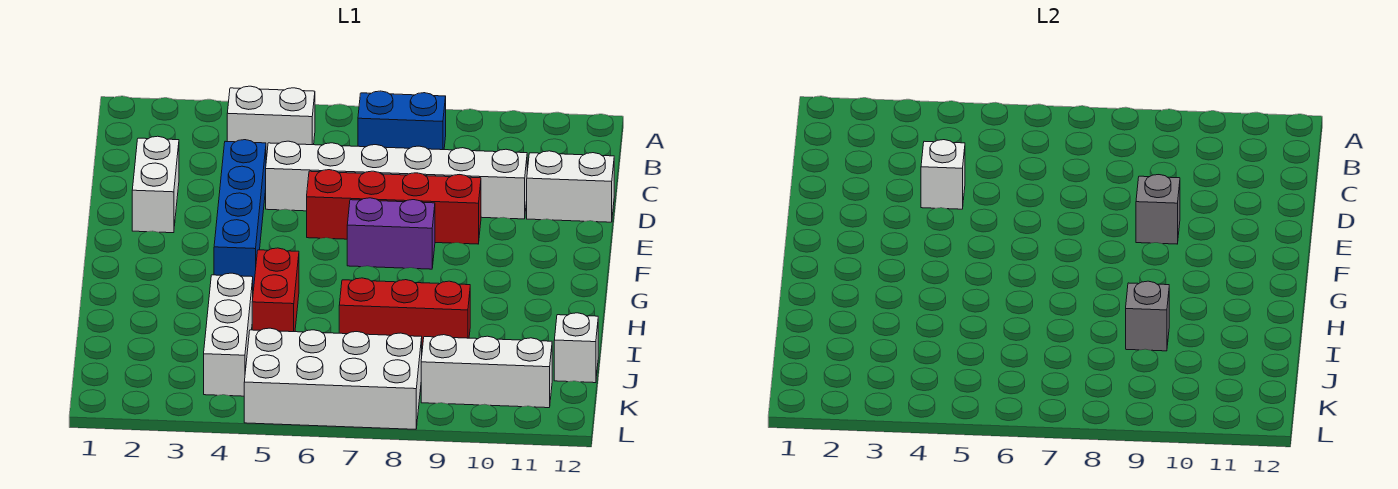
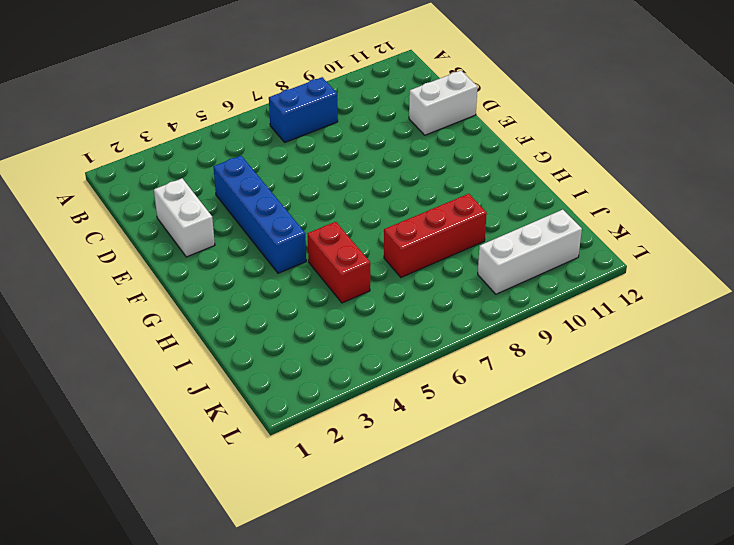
none -> white 1x2 brick [227,86,315,156]
none -> white 1x6 brick [266,141,527,219]
none -> red 1x4 brick [307,170,481,244]

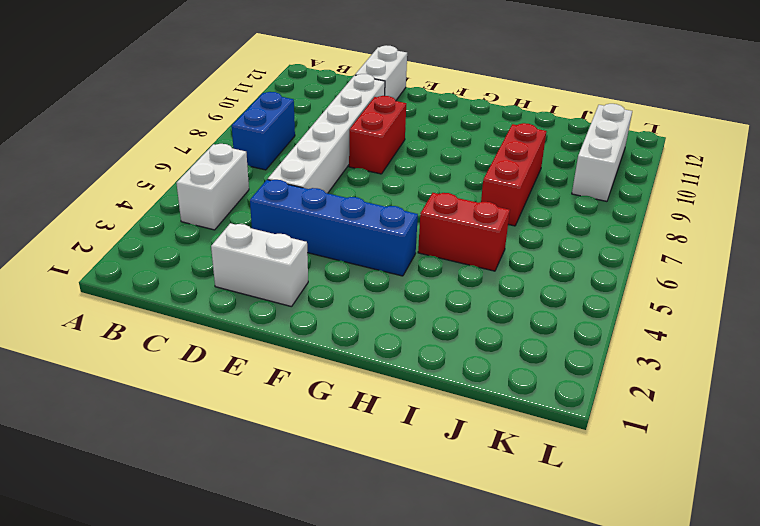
red 1x2 brick [349,96,406,174] -> red 1x4 brick [307,170,481,244]
none -> purple 1x2 brick [347,198,435,269]
none -> white 1x3 brick [204,273,253,396]
none -> white 1x1 brick [554,313,598,383]

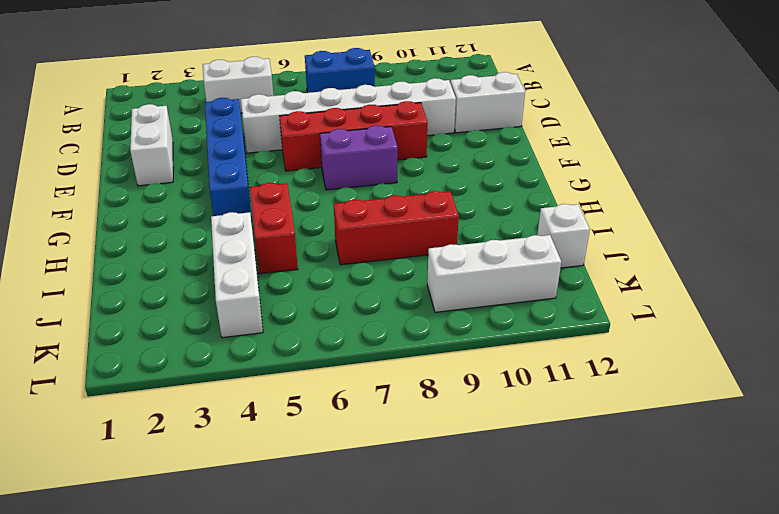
none -> white 2x4 brick [244,328,422,429]
none -> white 1x1 brick [921,140,965,209]
none -> grey 1x1 brick [1136,175,1180,244]

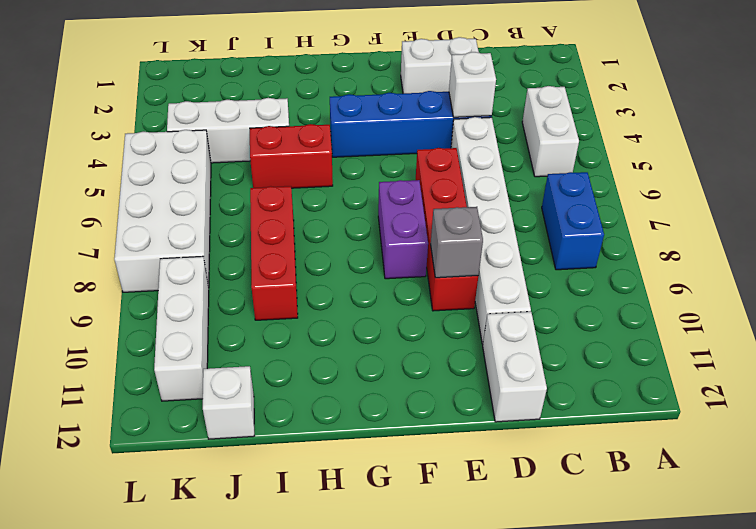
none -> grey 1x1 brick [1126,281,1169,351]

